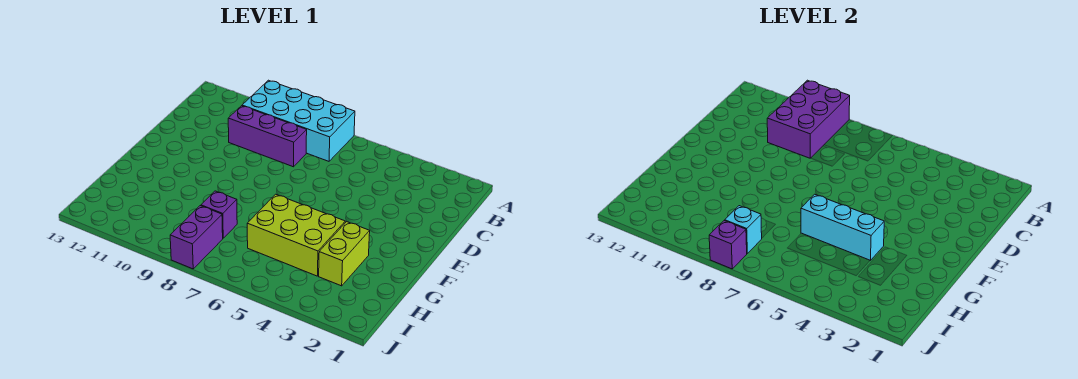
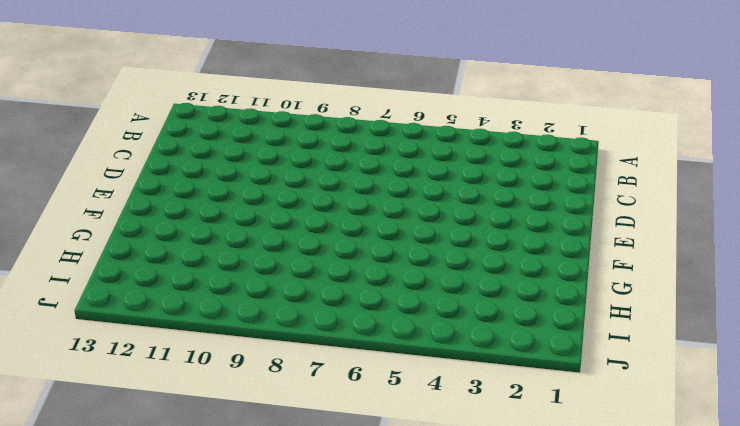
none -> cyan 2x4 brick [242,80,355,161]
none -> purple 1x3 brick [228,106,307,167]

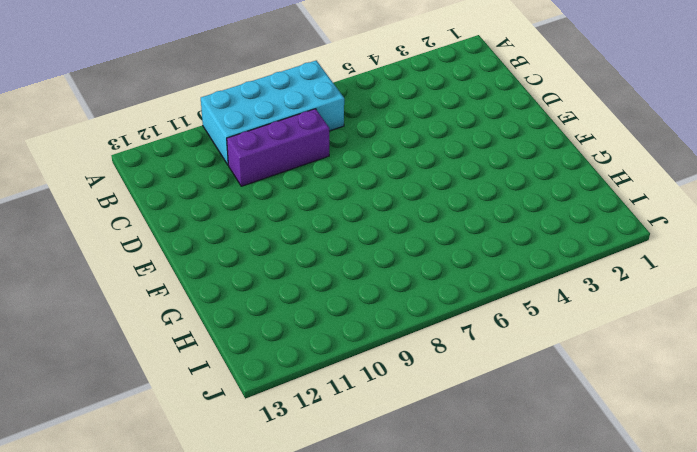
none -> lime 1x2 brick [319,222,370,286]
none -> lime 2x3 brick [247,194,345,276]

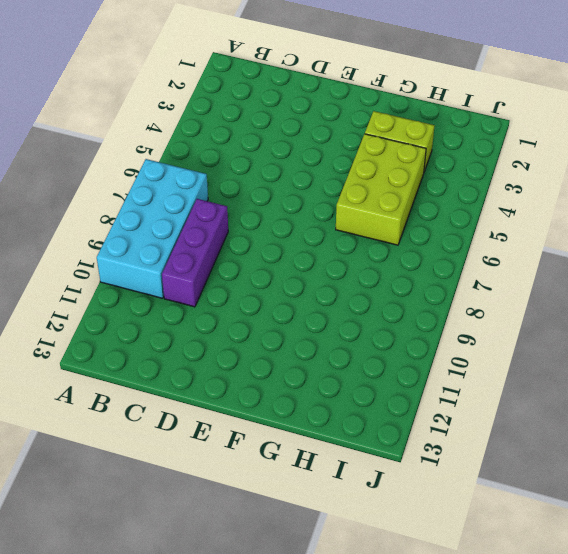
none -> purple 1x1 brick [201,191,237,238]
none -> purple 1x2 brick [170,206,223,269]

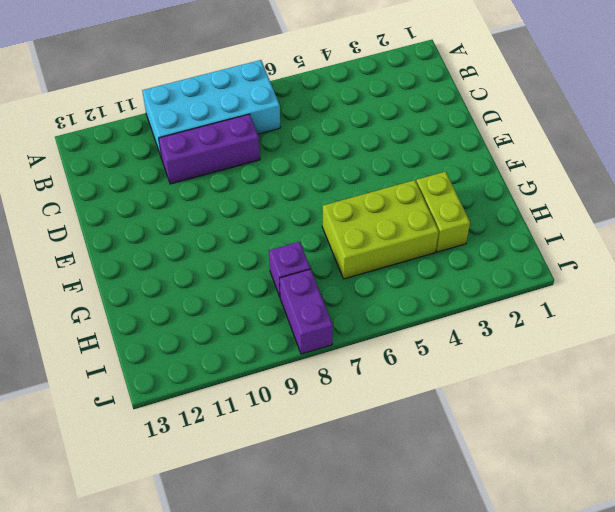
none -> purple 2x3 brick [767,80,850,158]
none -> cyan 1x3 brick [801,194,884,261]

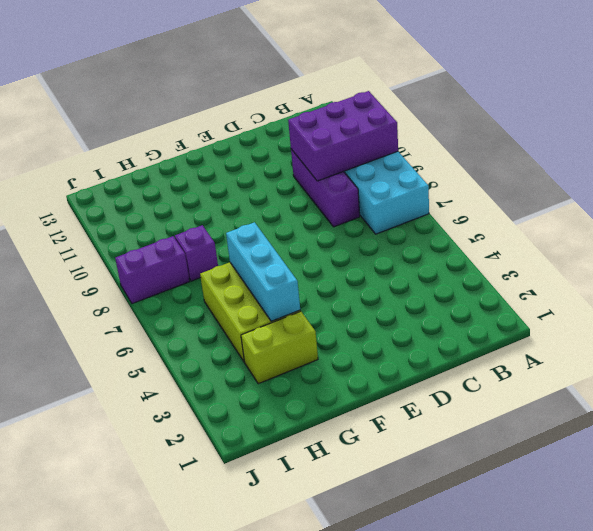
none -> cyan 1x1 brick [725,206,762,253]
none -> purple 1x1 brick [709,221,747,269]

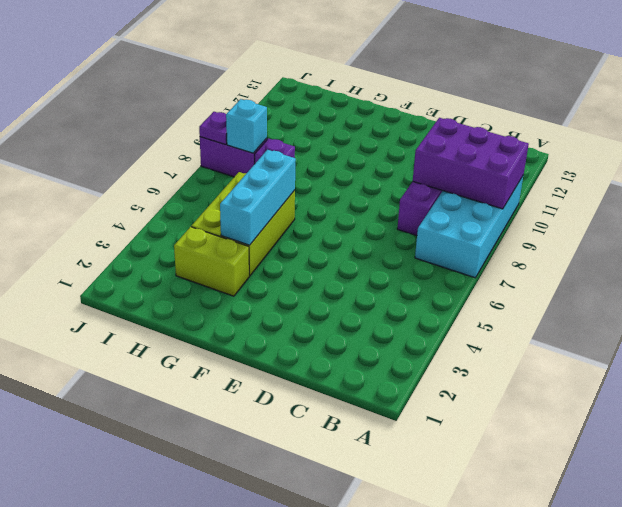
purple 1x1 plate [199,112,227,144] -> purple 1x1 brick [709,221,747,269]

